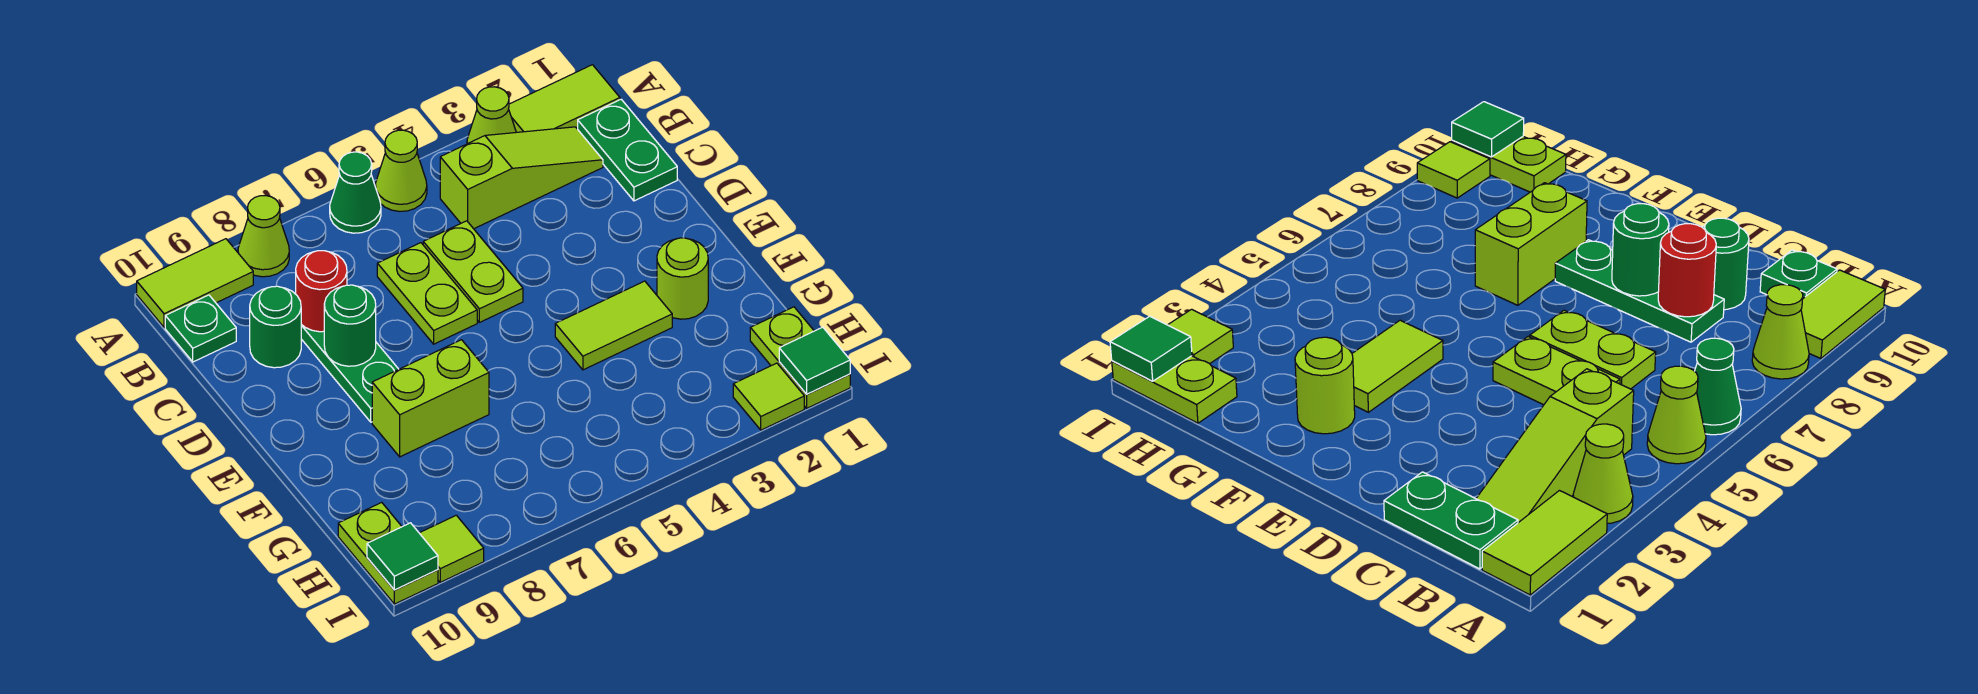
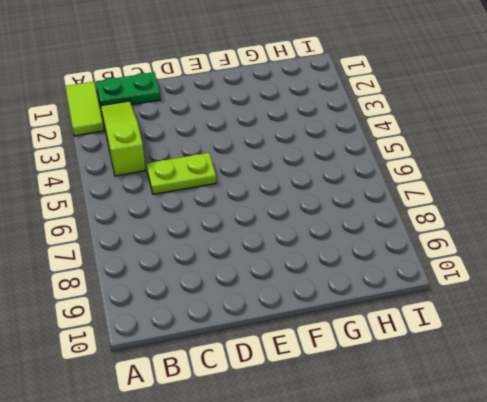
none -> lime 1x1 cone [467,87,516,144]
none -> lime 1x1 cone [375,130,427,211]
none -> green 1x1 cone [330,152,381,233]

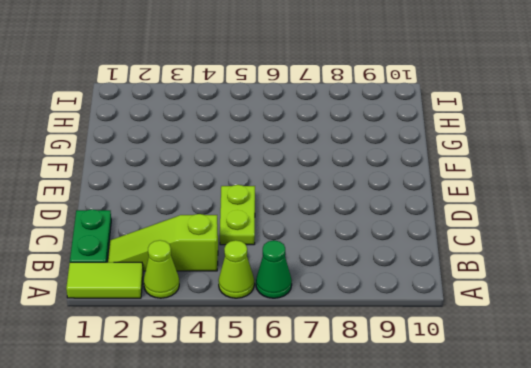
none -> lime 1x1 cone [238,196,289,277]
none -> lime 1x2 tile [137,239,253,327]
none -> green 1x1 plate [165,295,236,362]

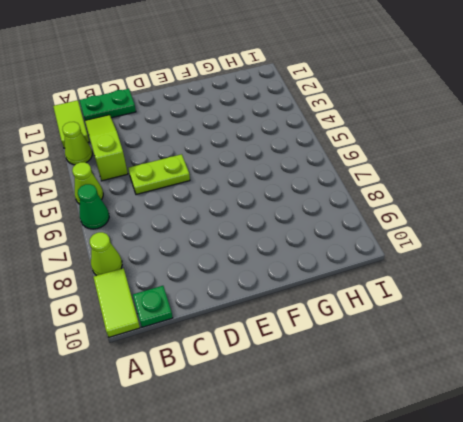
none -> lime 1x2 plate [377,243,477,344]
none -> green 1x3 plate [301,324,399,422]
none -> green 1x1 round brick [250,286,301,368]

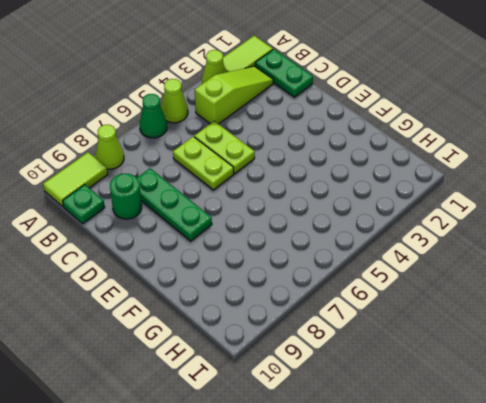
none -> lime 1x1 round brick [657,238,708,319]
none -> lime 1x2 tile [555,281,672,370]
none -> lime 1x2 brick [372,340,489,457]

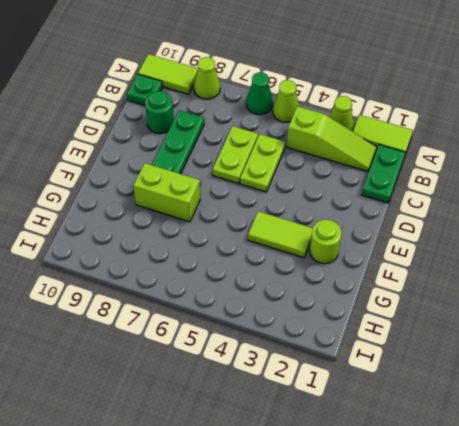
none -> lime 1x2 plate [750,307,850,408]
none -> lime 1x2 plate [338,502,438,604]
none -> lime 1x1 tile [733,363,804,430]

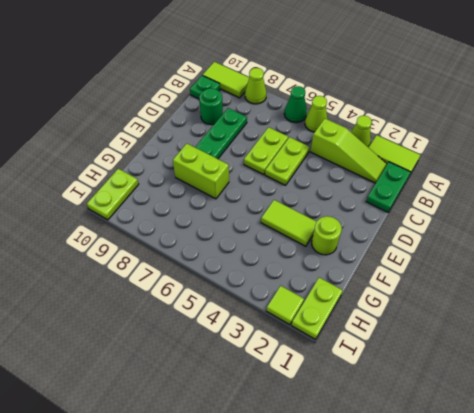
none -> lime 1x1 tile [420,515,484,582]
none -> red 1x1 round brick [296,251,347,332]
none -> green 1x1 round brick [324,285,376,366]

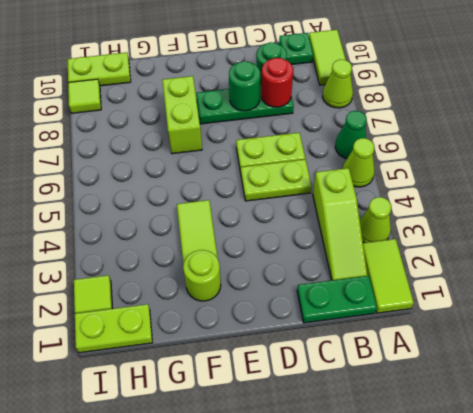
none -> green 1x1 tile [779,327,850,394]
none -> green 1x1 tile [367,523,438,590]

